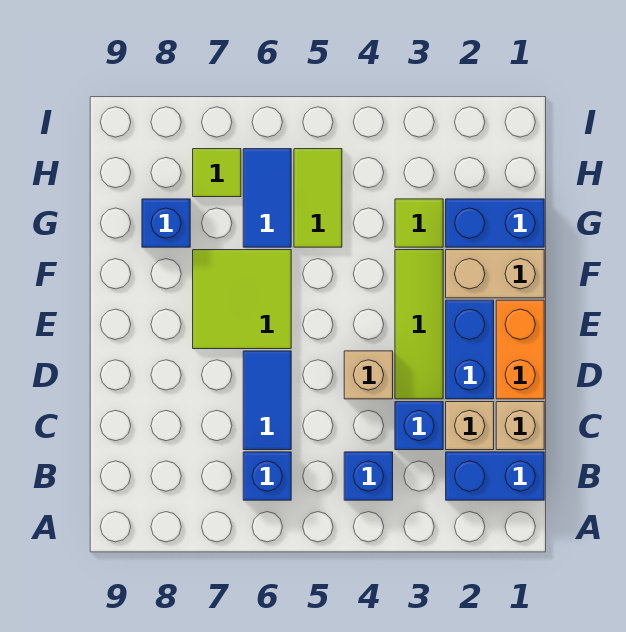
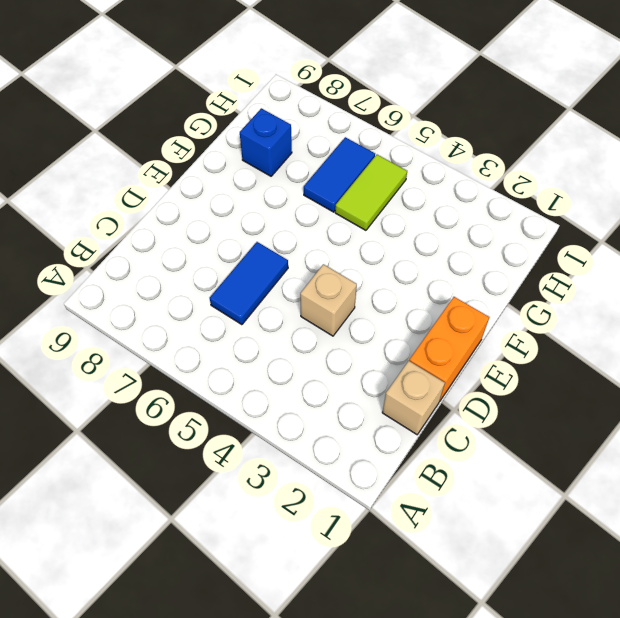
none -> blue 1x2 brick [446,452,544,500]
none -> blue 1x1 brick [344,452,393,500]
none -> blue 1x1 brick [243,452,291,500]

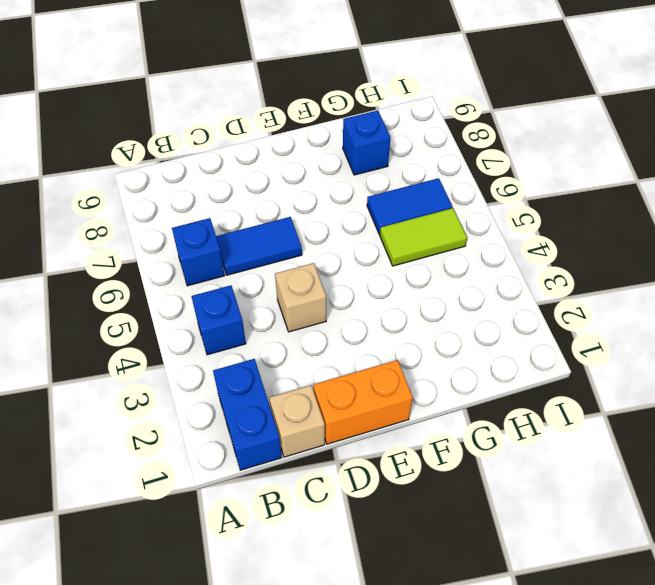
none -> tan 1x1 brick [446,402,494,450]
none -> blue 1x1 brick [395,402,443,450]
none -> blue 1x2 brick [446,300,494,399]

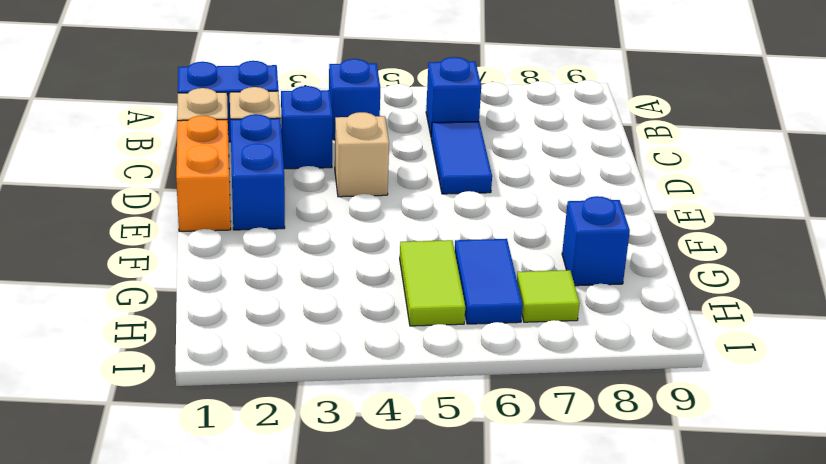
none -> lime 1x3 tile [395,250,443,399]
none -> lime 2x2 tile [193,250,291,349]
none -> tan 1x2 brick [446,250,544,298]

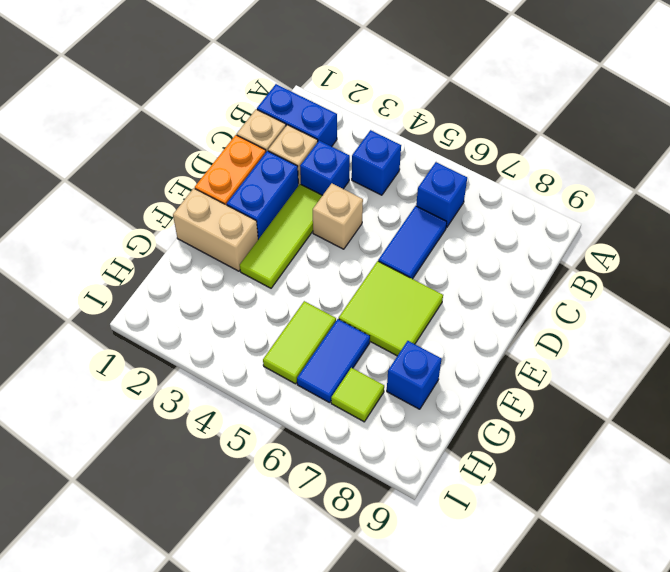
none -> blue 1x2 brick [446,199,544,247]
none -> lime 1x1 tile [395,199,443,247]

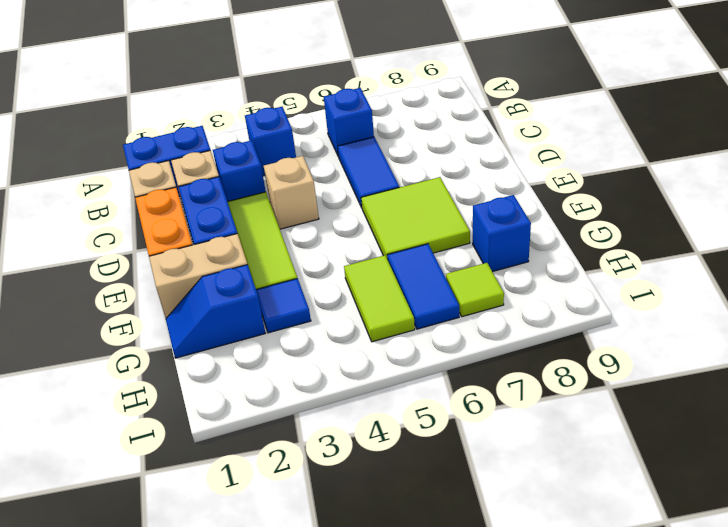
blue 1x2 slope [166,265,265,358] -> blue 1x2 brick [446,199,544,247]
blue 1x1 tile [256,279,311,333] -> lime 1x1 tile [395,199,443,247]

